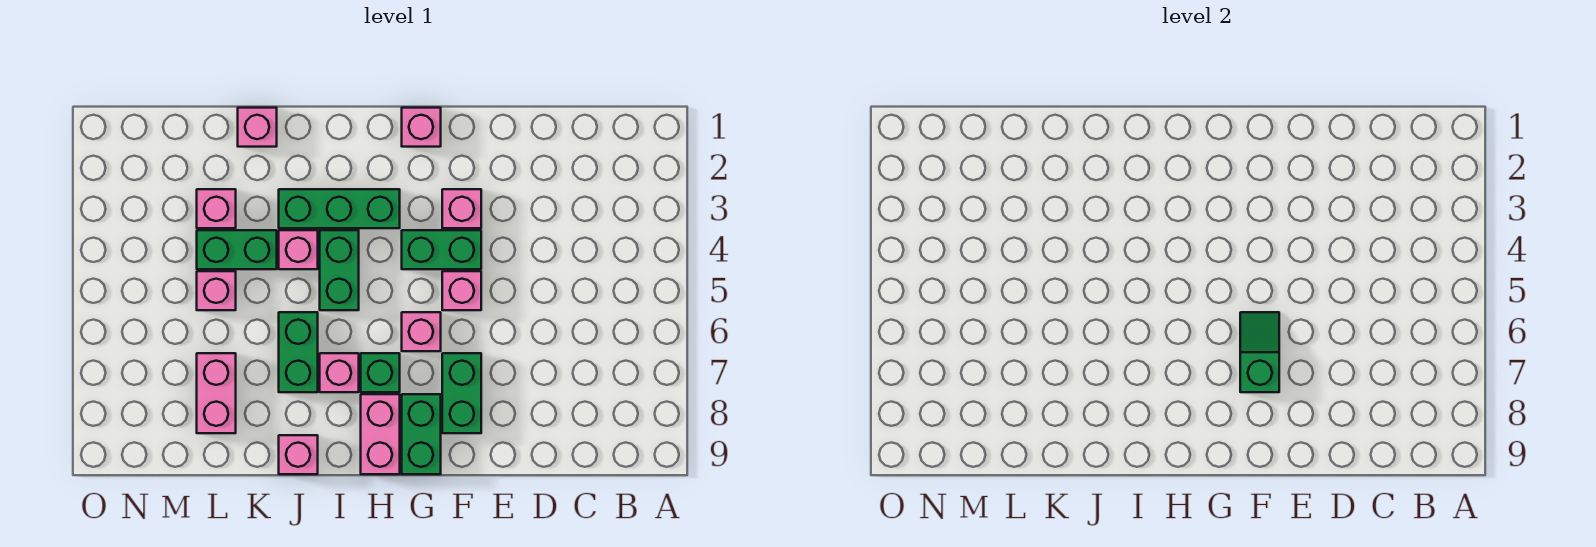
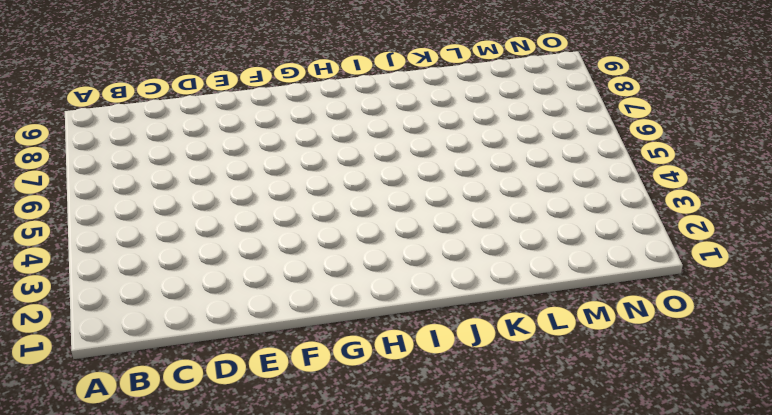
none -> pink 1x1 brick [442,189,481,228]
none -> green 1x2 brick [402,230,481,269]
none -> pink 1x1 brick [442,271,481,310]

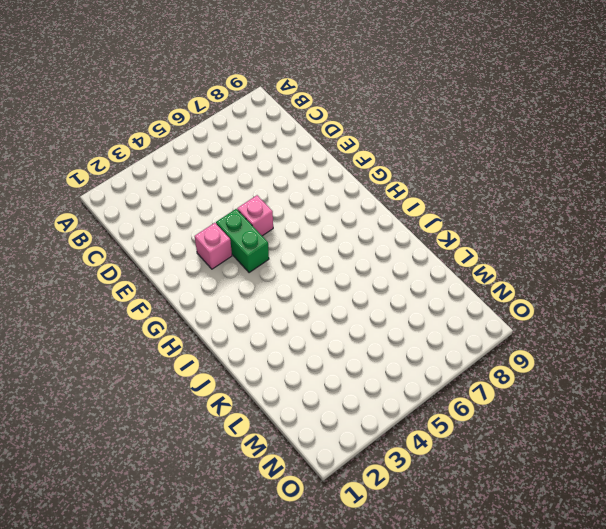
none -> green 1x2 brick [442,353,481,433]
none -> pink 1x1 brick [402,108,441,147]
none -> pink 1x1 brick [402,312,441,351]

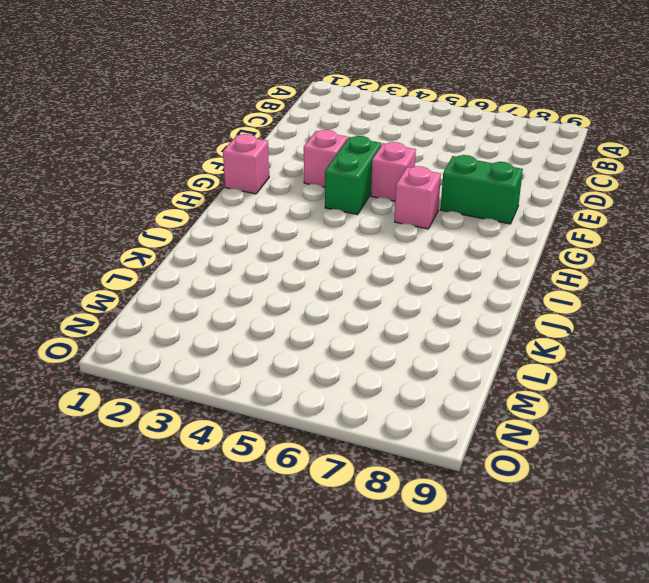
none -> green 1x2 brick [402,394,441,474]
none -> green 1x3 brick [279,189,400,228]
none -> green 1x1 brick [361,353,400,392]

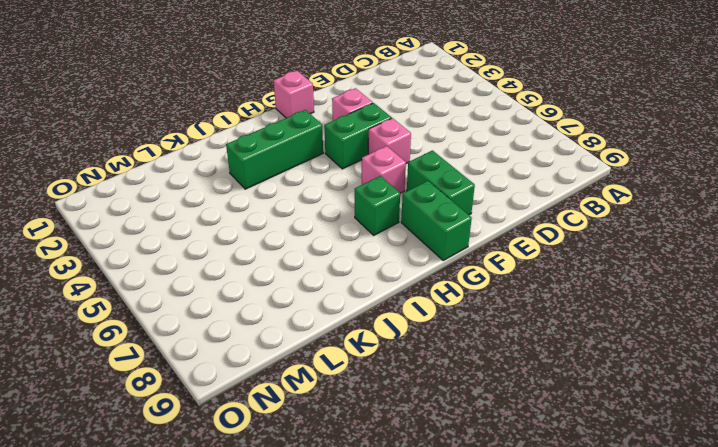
none -> pink 1x2 brick [361,394,400,474]
none -> green 1x2 brick [320,230,359,310]
none -> pink 1x1 brick [320,353,359,392]

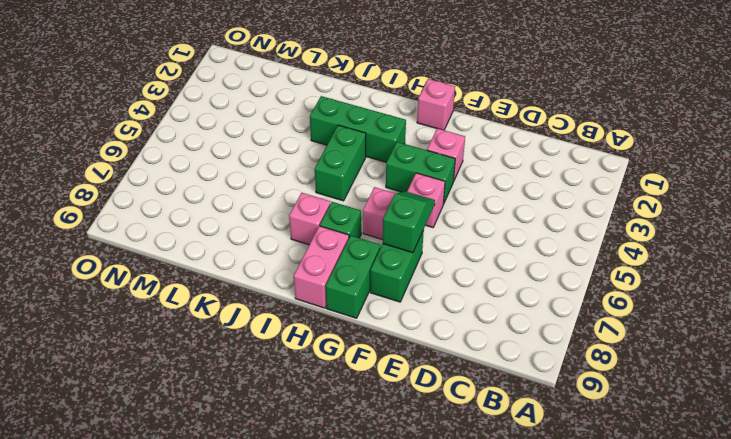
none -> pink 1x1 brick [279,230,318,269]
none -> green 1x2 brick [279,312,318,392]
none -> pink 1x1 brick [279,435,318,474]

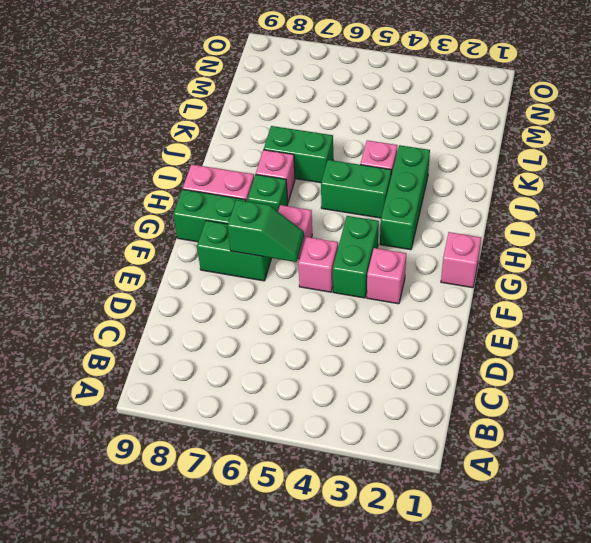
none -> pink 1x1 brick [279,435,318,474]
none -> pink 1x1 brick [238,108,277,147]
none -> green 1x2 brick [197,230,277,269]

